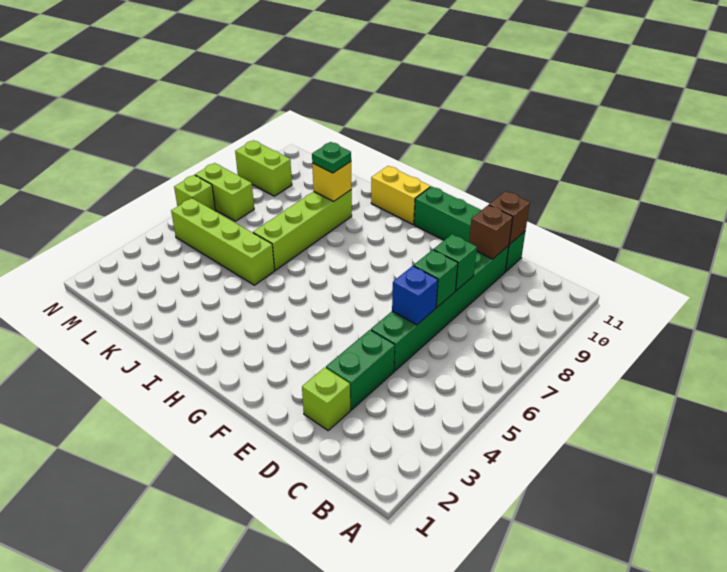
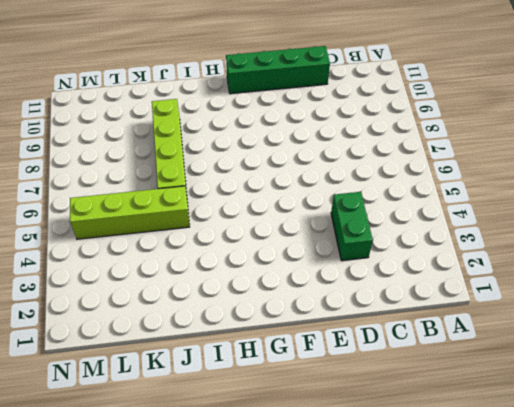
none -> lime 1x1 brick [302,368,350,430]
none -> green 1x6 brick [371,246,509,371]
none -> yellow 1x2 brick [371,166,430,224]

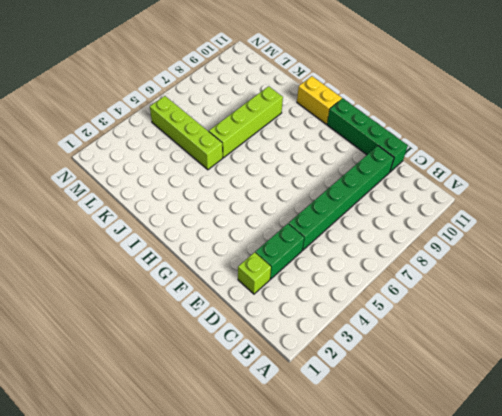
none -> lime 1x2 brick [195,163,254,221]
none -> lime 1x2 brick [235,140,292,196]
none -> lime 1x1 brick [174,175,216,211]

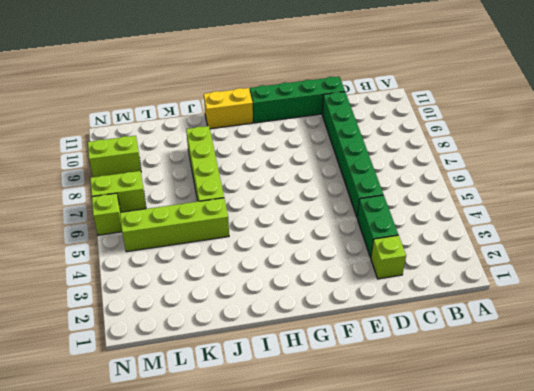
none -> blue 1x1 brick [392,266,438,325]
none -> green 1x1 brick [414,250,458,307]
none -> green 1x1 brick [434,234,477,291]

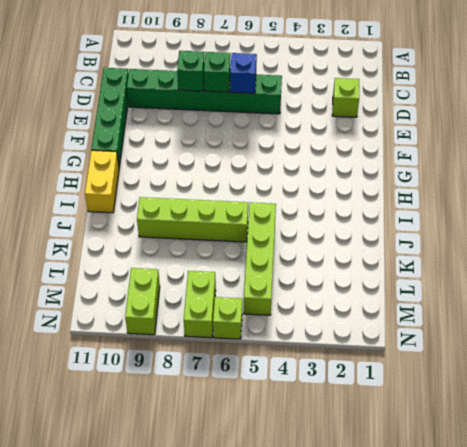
none -> green 1x2 brick [326,330,395,410]
none -> brown 1x1 brick [469,205,513,259]
none -> brown 1x1 brick [489,191,530,244]

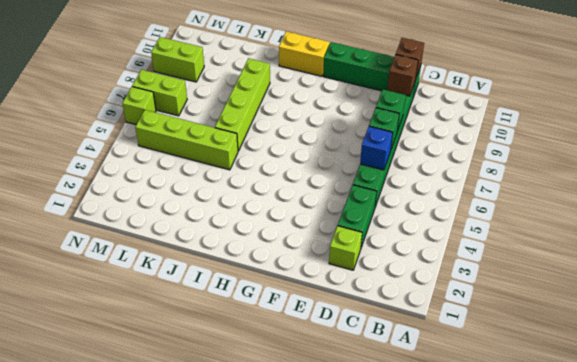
none -> yellow 1x1 brick [312,162,351,201]
none -> green 1x1 plate [312,142,351,173]

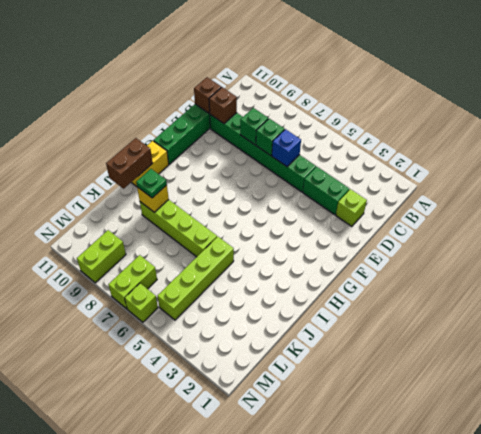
brown 1x2 brick [106,138,152,189] -> none

